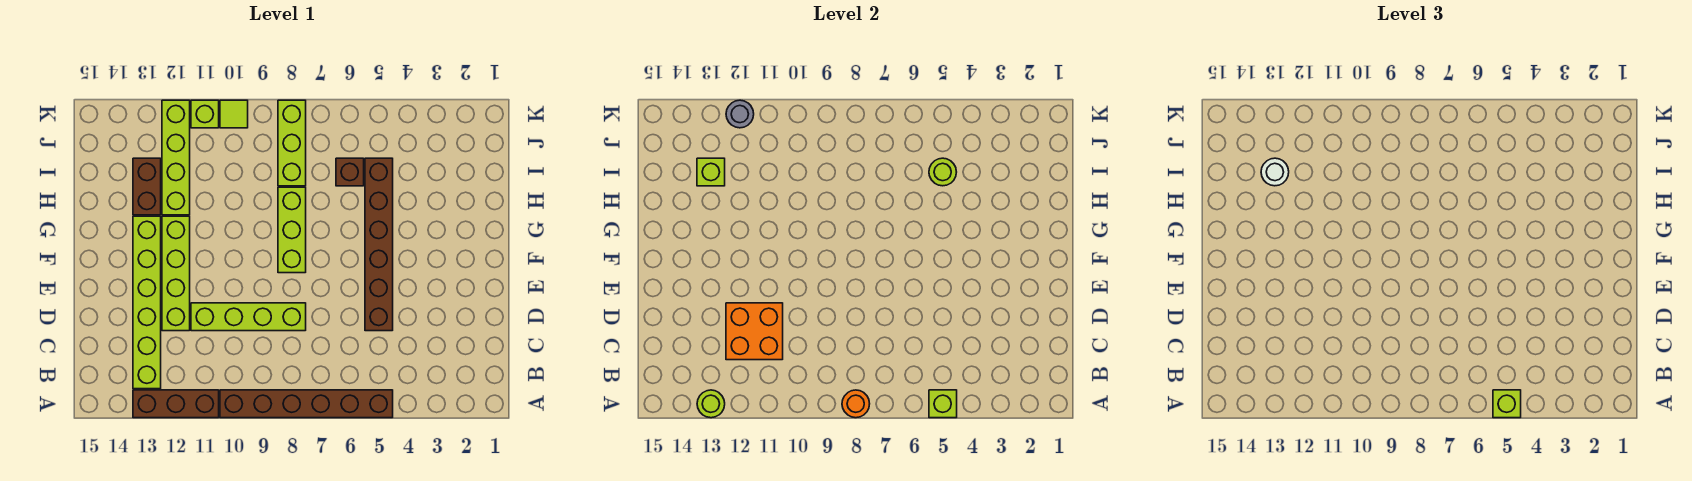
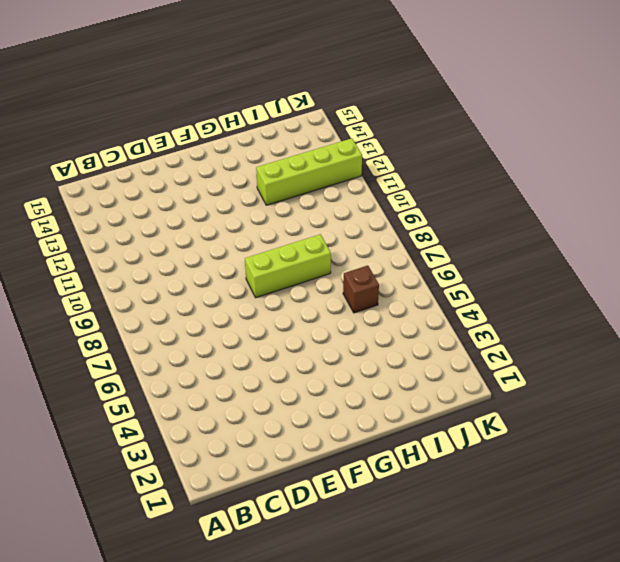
none -> brown 1x6 brick [220,390,393,418]
none -> brown 1x3 brick [133,390,219,418]
none -> lime 1x6 brick [133,216,161,389]

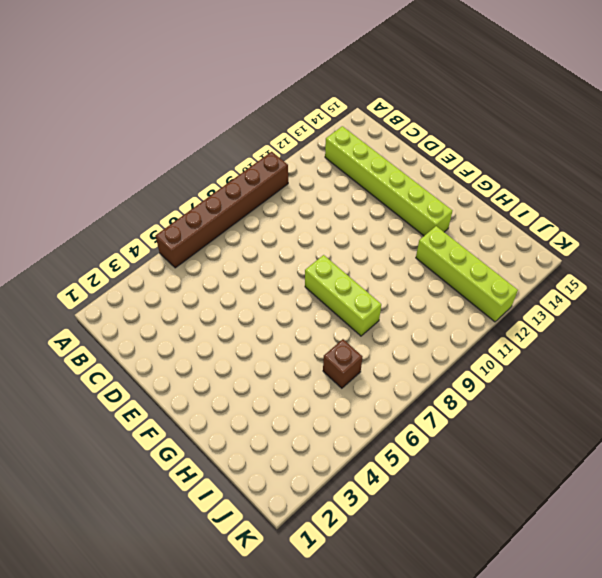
none -> brown 1x3 brick [133,390,219,418]
none -> brown 1x6 brick [365,158,393,331]
none -> lime 1x4 brick [191,303,306,331]

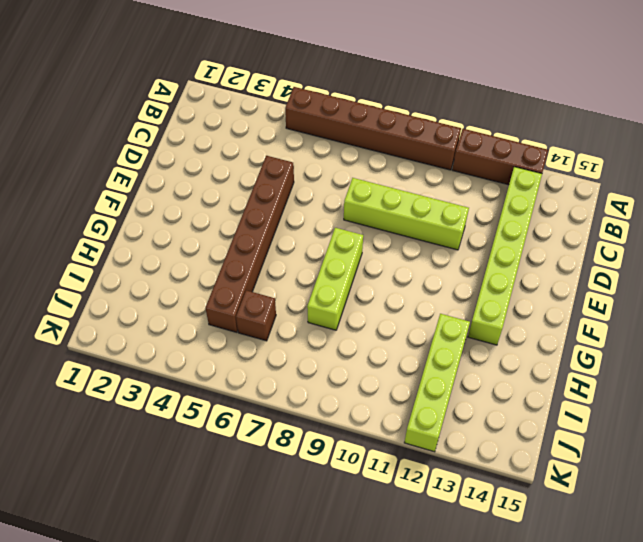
none -> lime 1x4 brick [162,216,190,331]
none -> brown 1x2 brick [133,158,161,215]
none -> lime 1x3 brick [278,100,306,186]

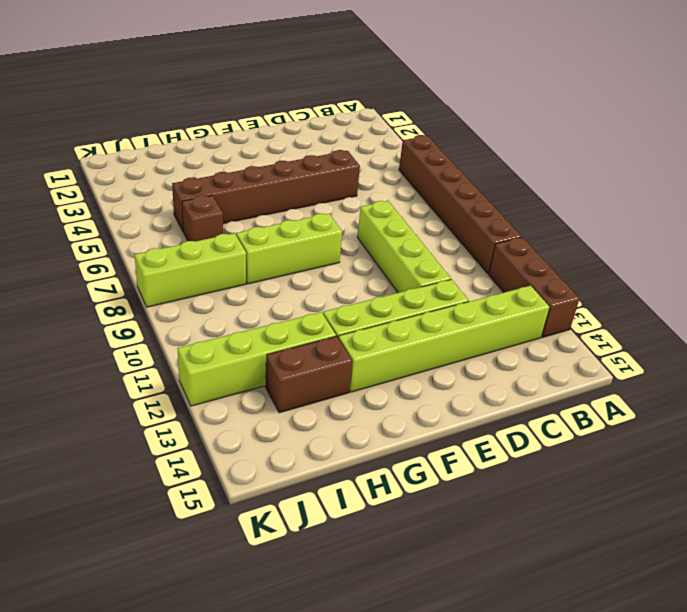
none -> lime 1x1 tile [220,100,248,128]
none -> lime 1x1 brick [191,100,219,128]
none -> lime 1x1 brick [929,390,957,418]

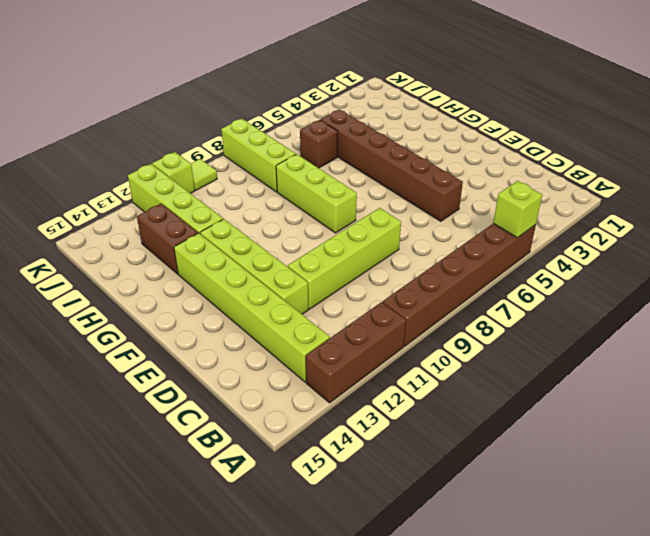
none -> orange 1x1 round brick [842,390,870,418]
none -> lime 1x1 round brick [697,390,725,418]
none -> orange 2x2 brick [726,303,783,360]

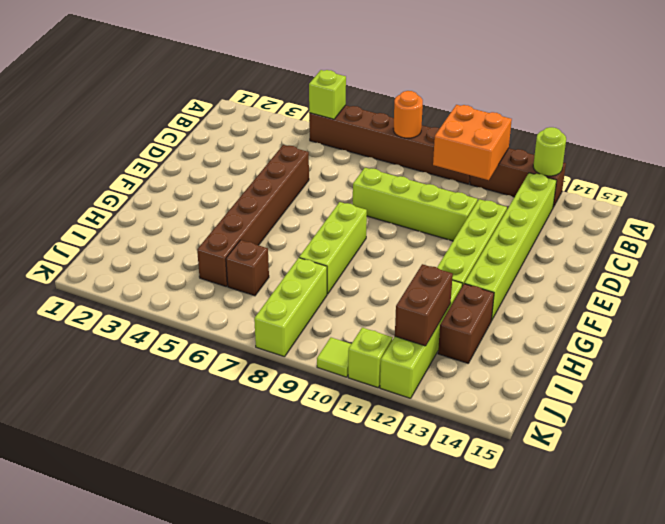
orange 2x2 brick [433,105,512,180] -> orange 2x2 brick moved to [726,303,783,360]
brown 1x2 brick [395,264,453,346] -> none
none -> lime 1x1 round brick [929,158,956,186]
none -> lime 1x1 brick [697,158,725,186]
none -> grey 1x1 round brick [726,100,754,128]

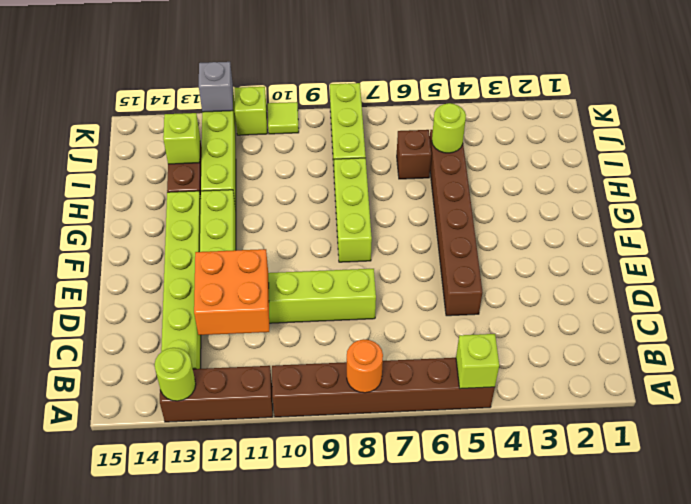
grey 1x1 brick [199,62,233,112] -> grey 1x1 round brick [726,100,754,128]
none -> lime 1x1 brick [1493,390,1521,418]
none -> white 1x1 round brick [1261,158,1289,186]

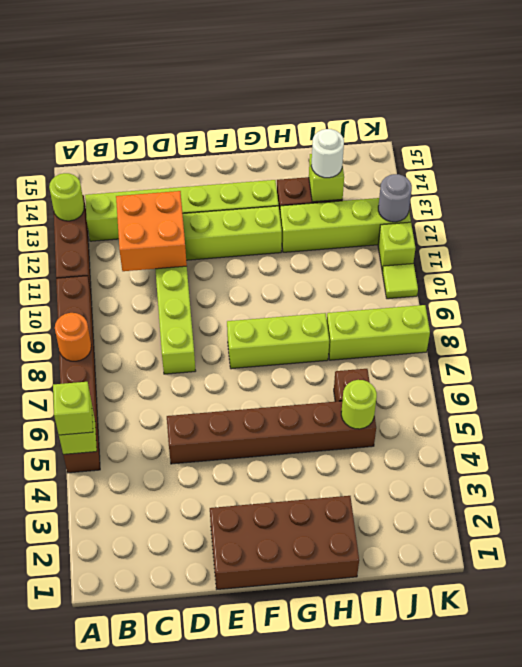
brown 2x4 brick [210,496,359,589] -> none

